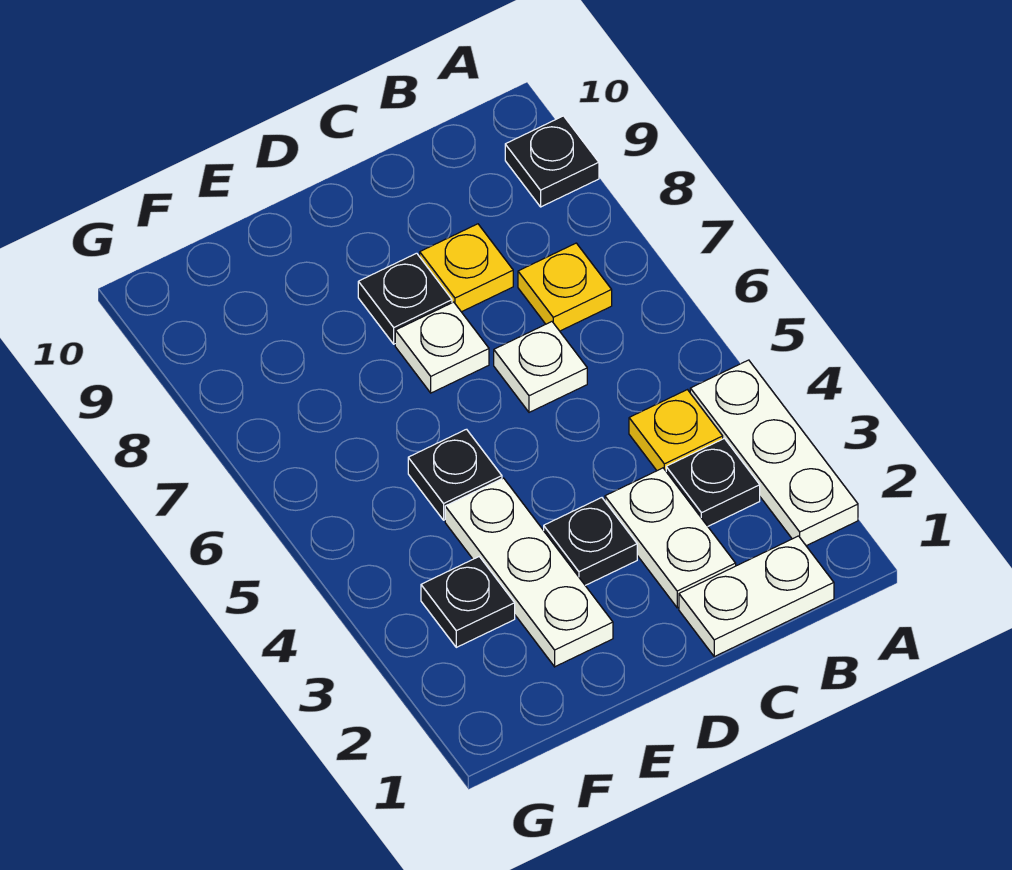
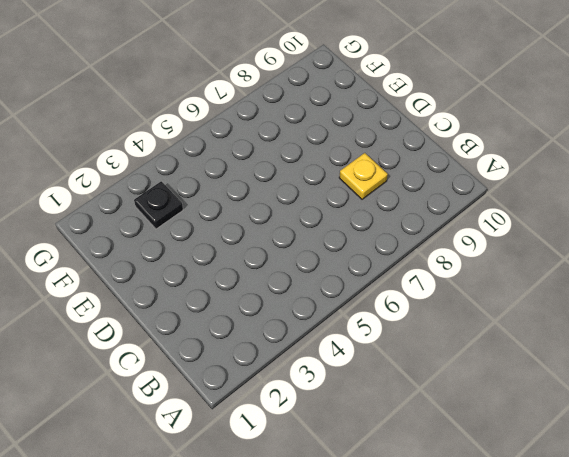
none -> white 1x3 plate [690,360,858,546]
none -> black 1x1 plate [505,116,599,207]
none -> white 1x2 plate [679,536,834,657]

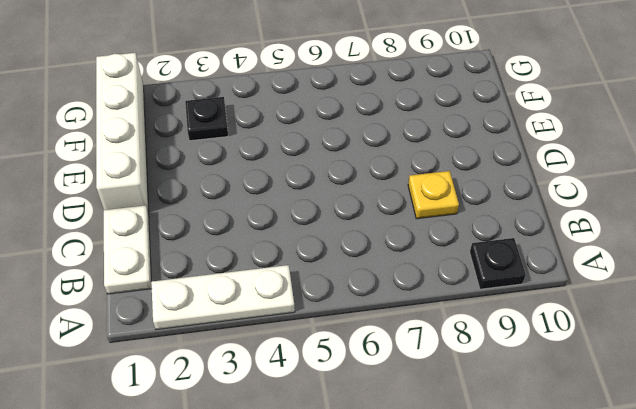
white 1x4 brick [96,53,149,212] -> none
none -> black 1x1 plate [666,438,760,526]
none -> yellow 1x1 plate [629,390,723,471]
none -> yellow 1x1 plate [518,243,612,331]

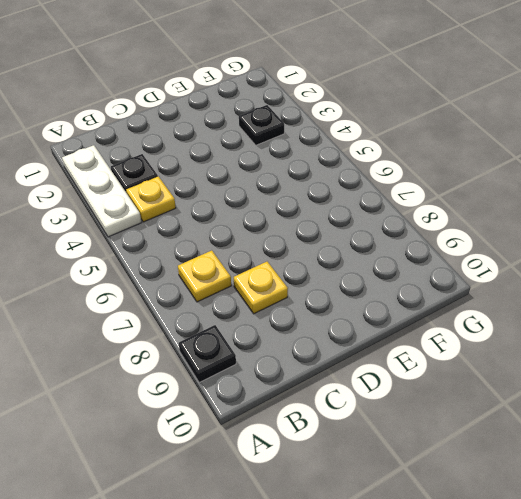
none -> white 1x2 plate [679,536,834,657]
none -> white 1x2 plate [605,468,736,608]
none -> white 1x1 plate [494,322,587,412]

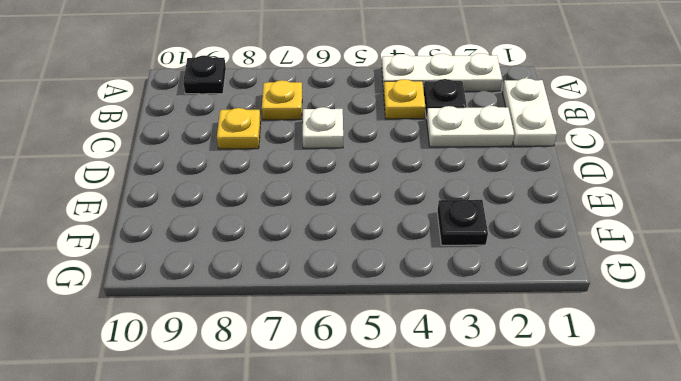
none -> black 1x1 plate [544,498,637,585]
none -> white 1x1 plate [395,302,489,393]
none -> black 1x1 plate [358,253,452,344]

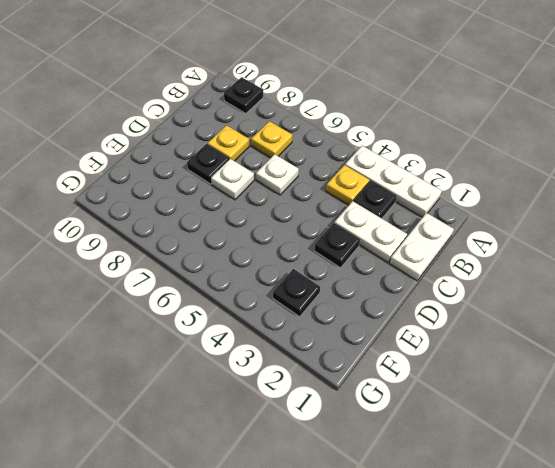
none -> white 1x3 plate [445,478,613,667]
none -> black 1x1 plate [408,429,502,520]

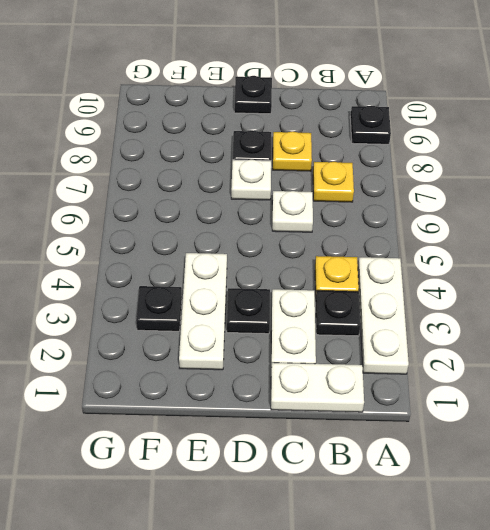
black 1x1 plate [234,76,272,114] -> black 1x1 plate moved to [408,429,502,520]

